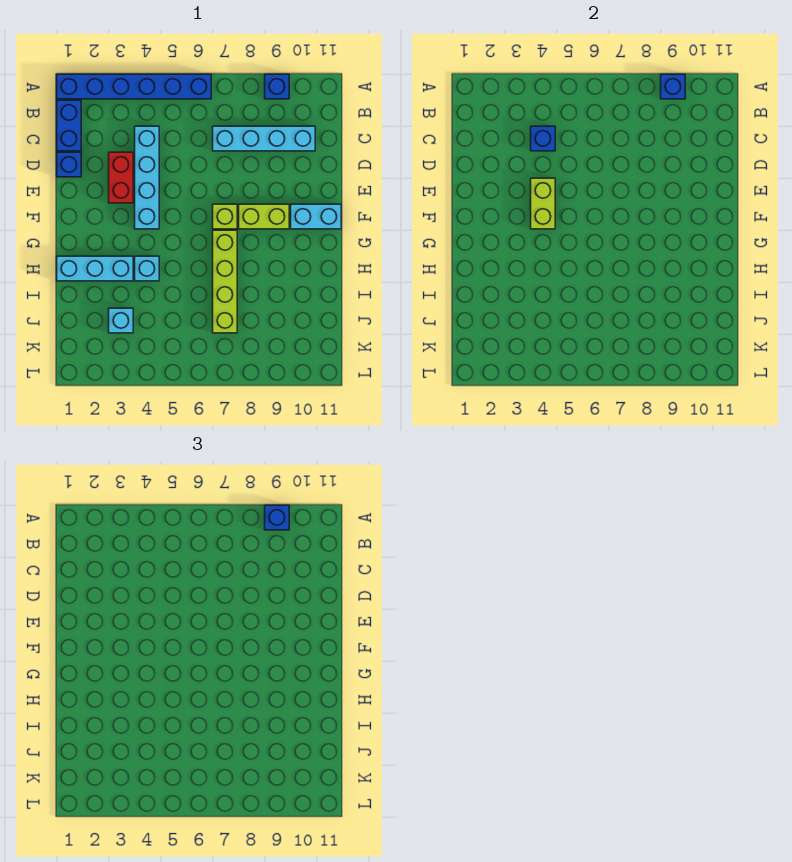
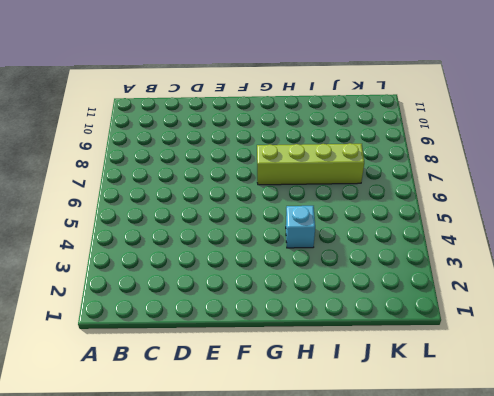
none -> blue 1x6 brick [57,74,211,99]
none -> blue 1x1 brick [265,74,289,99]
none -> blue 1x2 brick [57,100,81,151]

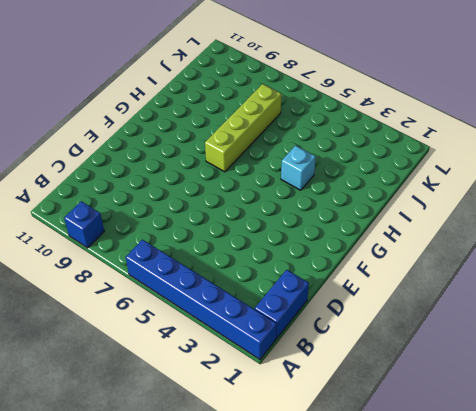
none -> cyan 1x4 brick [135,126,159,229]
none -> cyan 1x4 brick [213,126,315,151]
none -> blue 1x1 brick [57,152,81,177]

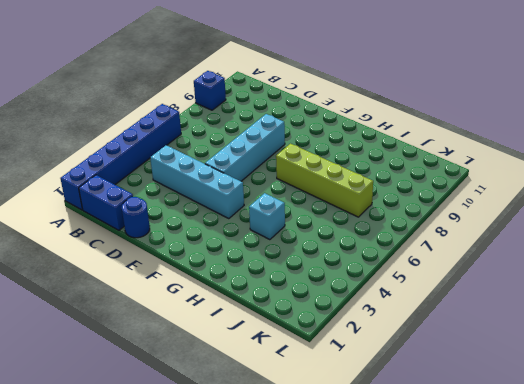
blue 1x1 round brick [122,197,150,238] -> blue 1x1 brick [57,152,81,177]
cyan 1x4 brick [205,114,285,181] -> cyan 1x4 brick moved to [213,126,315,151]
none -> red 1x2 brick [109,152,133,203]
none -> lime 1x1 brick [213,204,237,229]
none -> lime 1x2 brick [239,204,289,229]

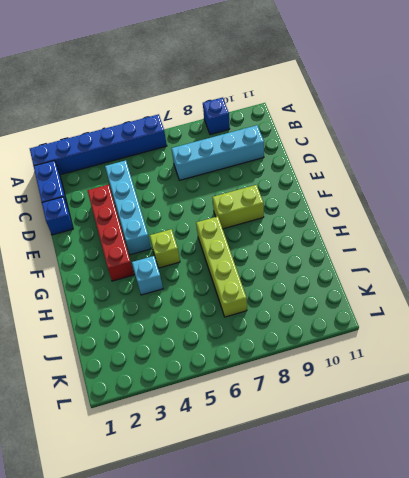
red 1x4 brick [87,185,134,281] -> red 1x2 brick [109,152,133,203]
lime 1x1 brick [150,229,180,268] -> lime 1x1 brick moved to [213,204,237,229]
none -> cyan 1x2 brick [291,204,341,229]
none -> cyan 1x3 brick [57,256,133,281]
none -> cyan 1x1 brick [109,308,133,333]

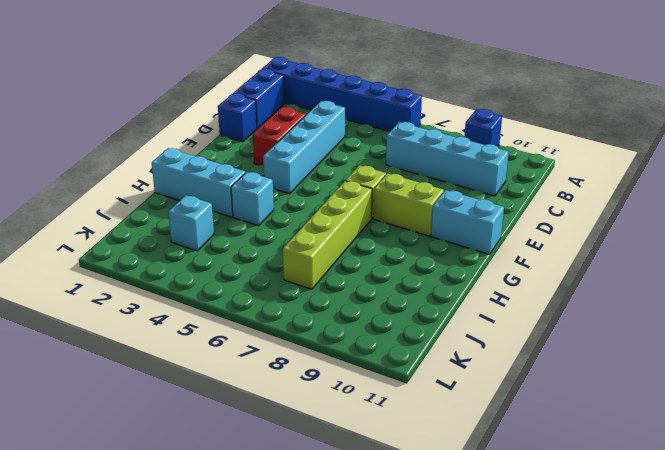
none -> blue 1x1 brick [661,74,685,99]
none -> blue 1x1 brick [531,126,555,151]
none -> lime 1x2 brick [531,178,555,229]

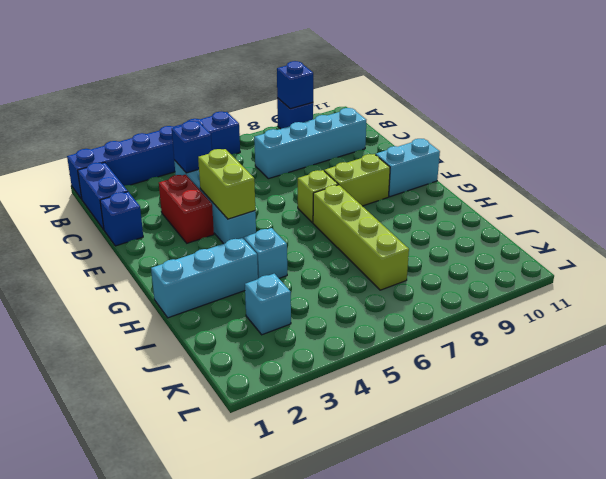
none -> blue 1x1 brick [265,505,289,530]

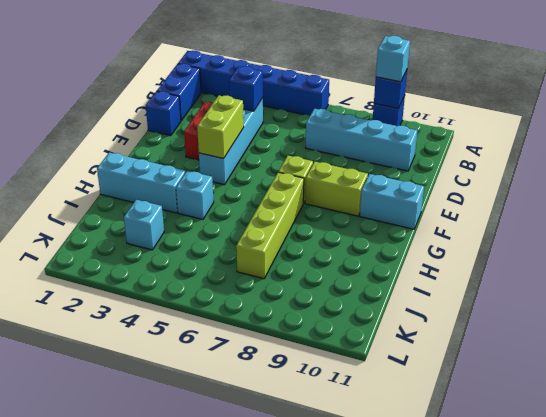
cyan 1x1 brick [376,36,410,82] -> blue 1x1 brick [265,505,289,530]

